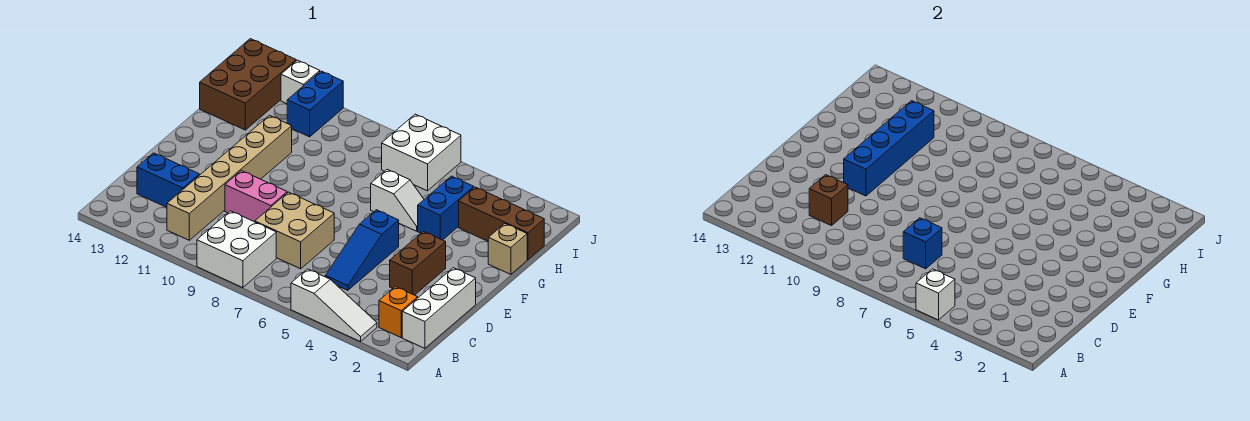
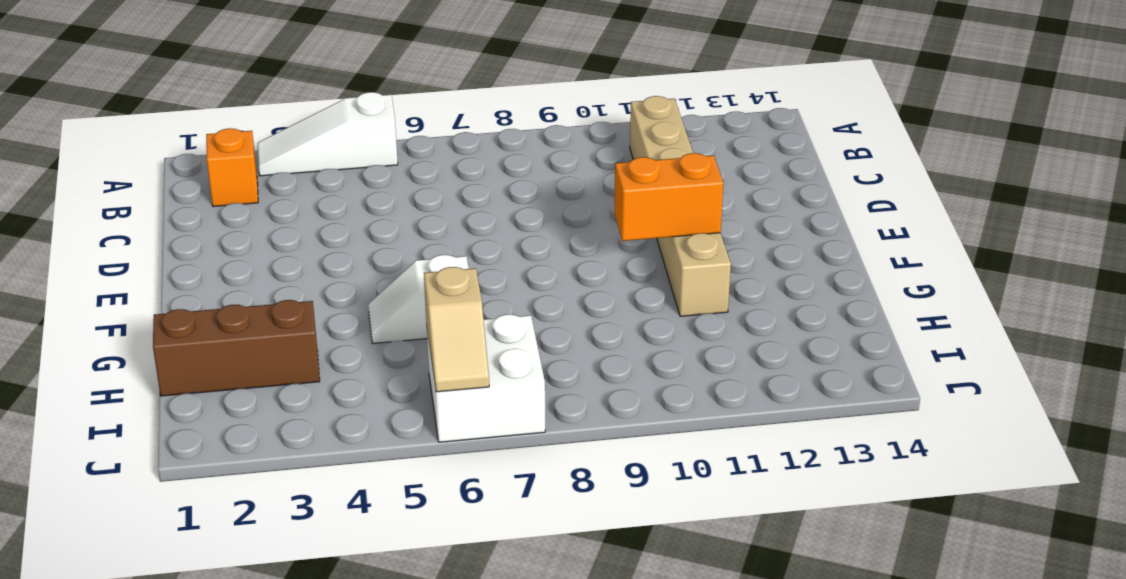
orange 1x2 brick [614,153,723,241] -> blue 1x4 brick [844,101,934,196]
tan 1x2 slope [424,267,489,392] -> none
none -> white 2x2 brick [197,211,276,288]
none -> white 1x3 brick [402,268,476,348]
none -> blue 1x3 slope [325,210,399,290]

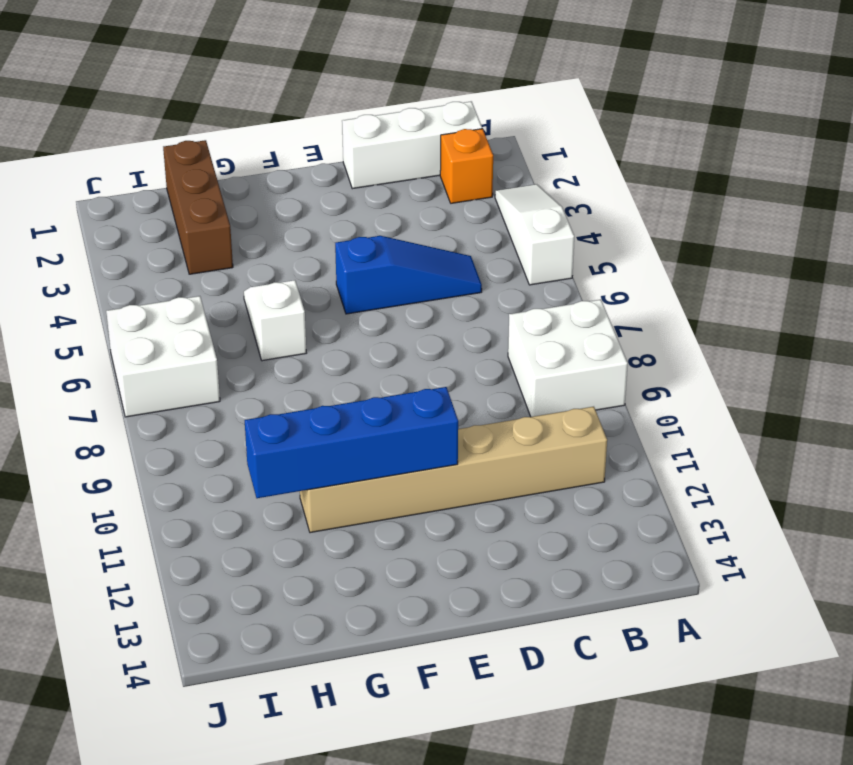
none -> tan 2x2 brick [255,192,334,269]
none -> blue 1x2 brick [137,153,199,207]
none -> brown 1x2 brick [390,231,446,295]

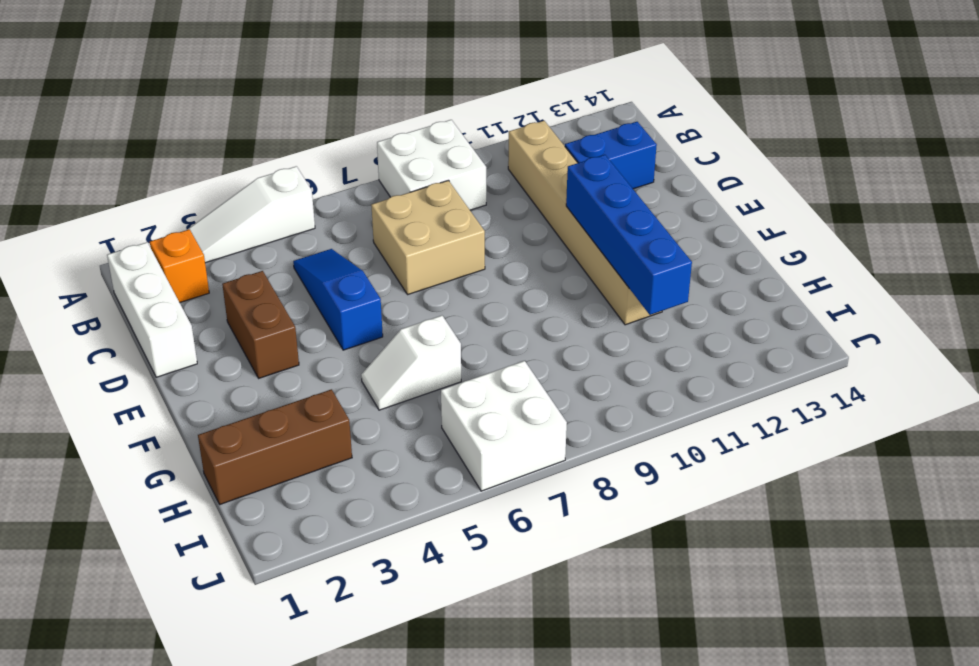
none -> pink 1x2 brick [225,171,287,222]
none -> tan 1x1 brick [488,224,527,274]
none -> blue 1x2 brick [418,176,474,240]

